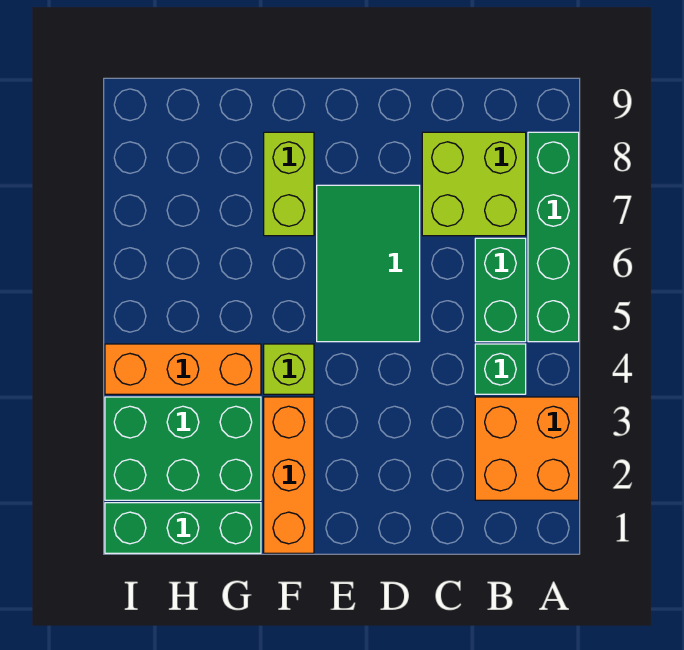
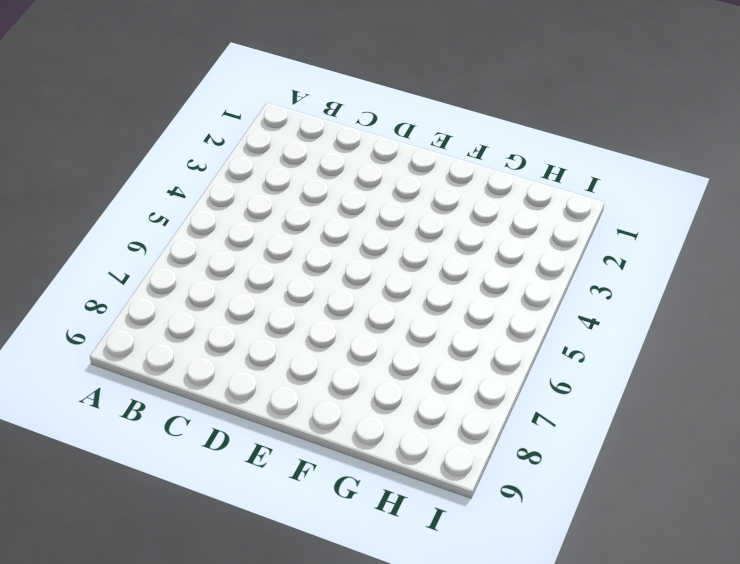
none -> orange 2x2 brick [475,397,579,500]
none -> green 1x4 brick [528,132,579,342]
none -> green 1x1 brick [475,344,526,394]

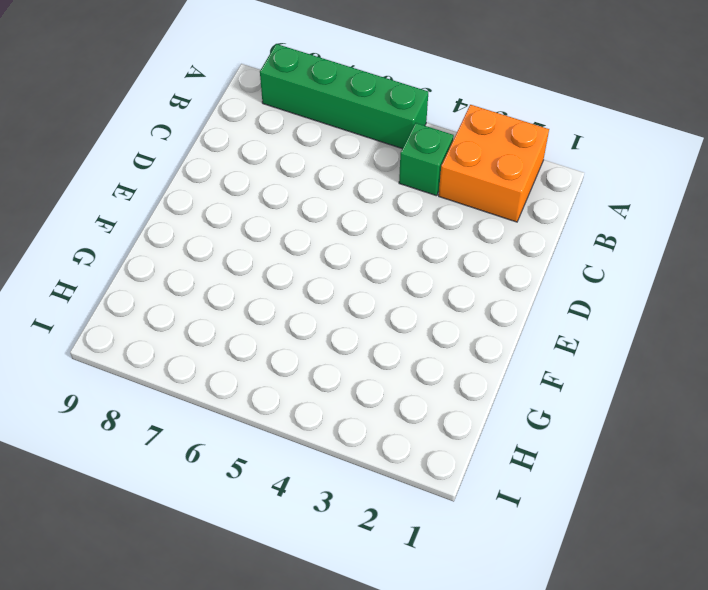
none -> green 1x2 brick [475,238,526,342]
none -> lime 2x2 brick [422,132,526,236]
none -> green 2x3 tile [317,185,420,342]

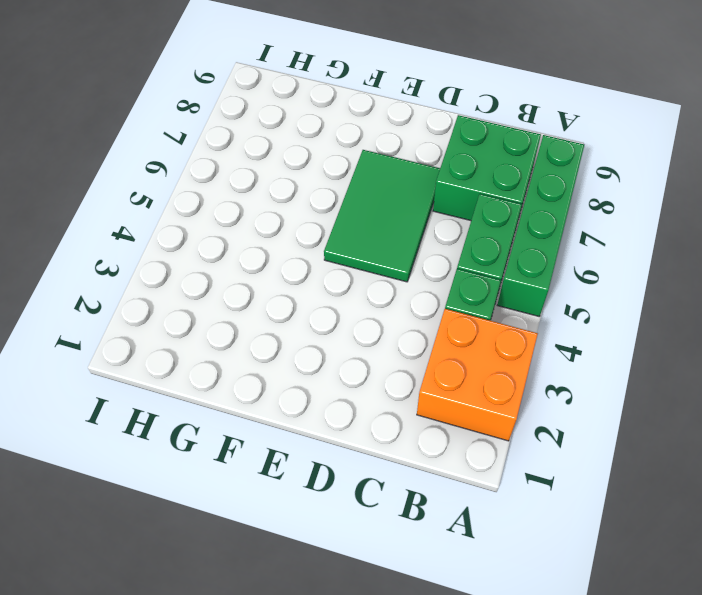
green 2x2 brick [433,115,541,221] -> lime 2x2 brick [422,132,526,236]
none -> orange 1x3 brick [264,397,314,553]
none -> lime 1x1 brick [264,344,314,394]
none -> lime 1x2 brick [264,132,314,236]

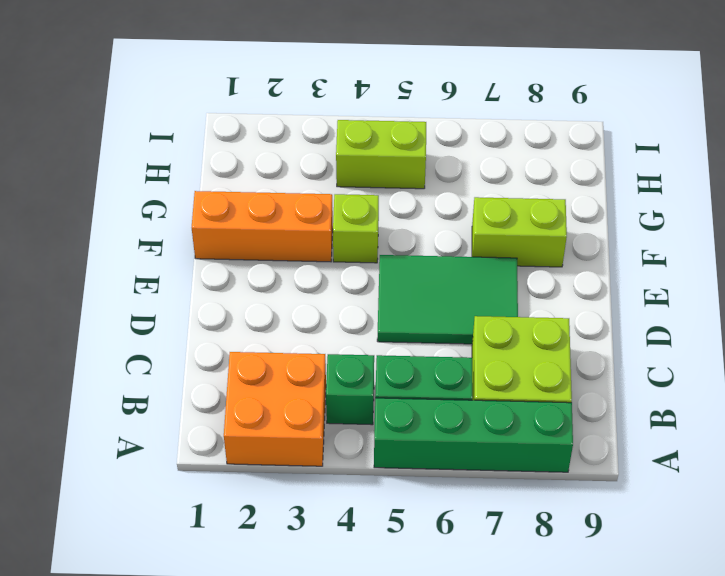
lime 1x2 brick [336,120,426,189] -> orange 1x3 brick [105,344,261,394]
none -> green 1x3 brick [105,503,261,553]
none -> green 2x3 brick [105,397,261,500]

